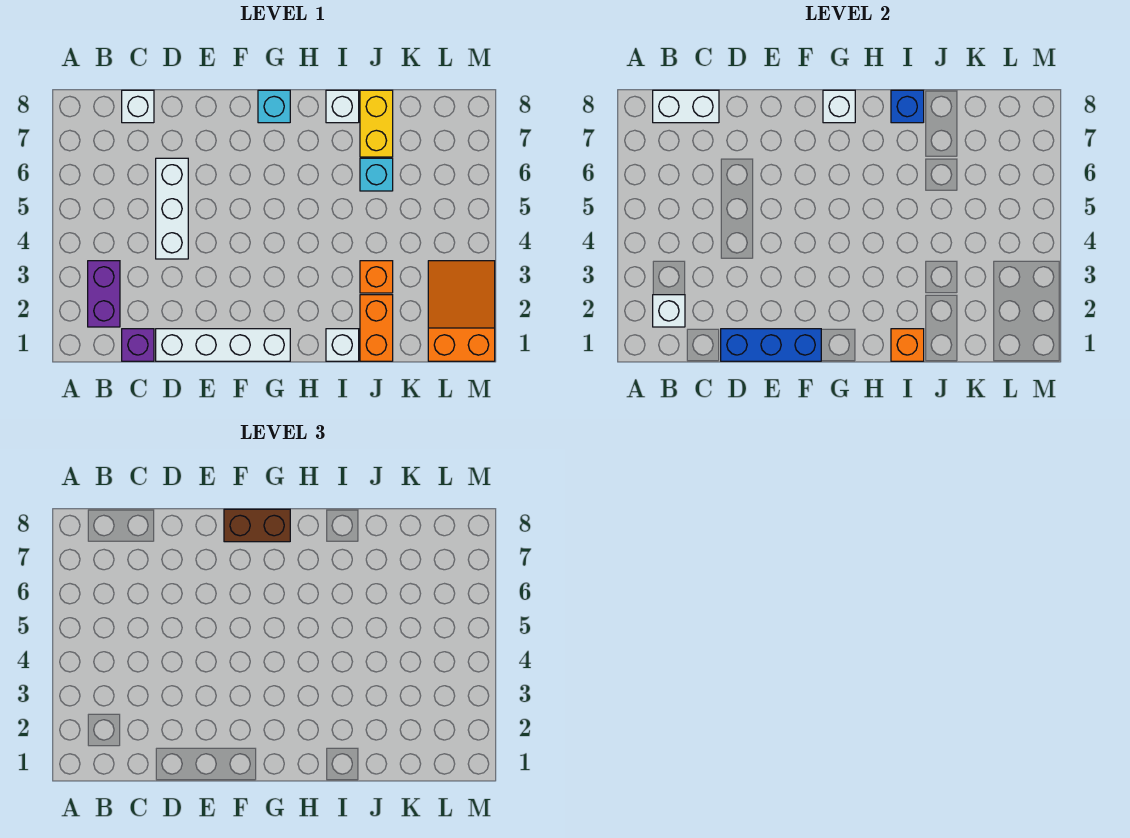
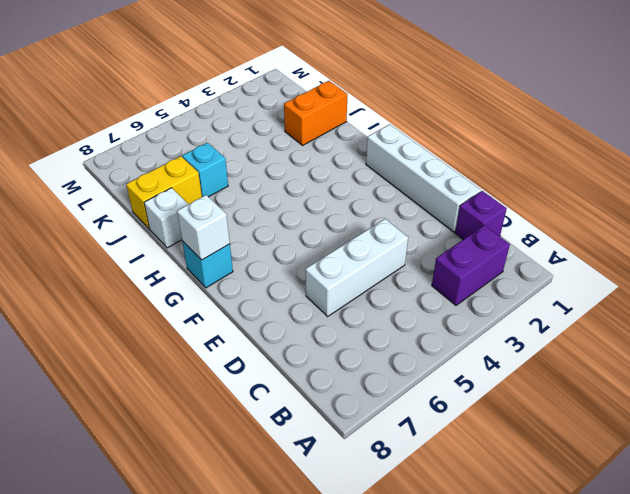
none -> white 1x1 brick [122,90,154,123]
none -> white 1x1 brick [326,329,359,361]
none -> orange 1x1 brick [360,261,393,293]

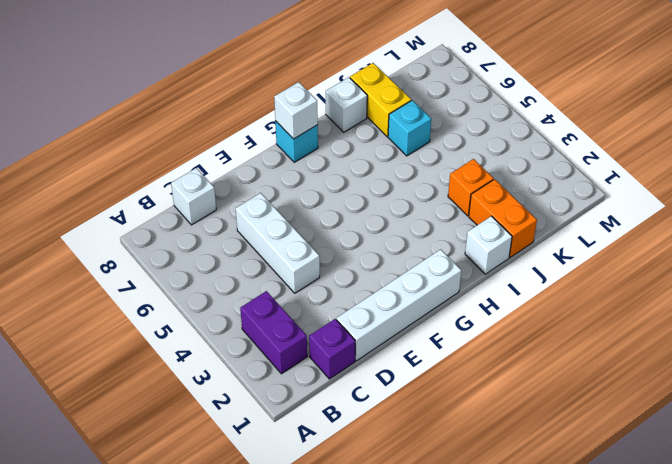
none -> orange 2x3 slope [428,261,495,361]
none -> white 1x1 brick [653,295,685,327]
none -> white 1x2 brick [653,90,719,123]

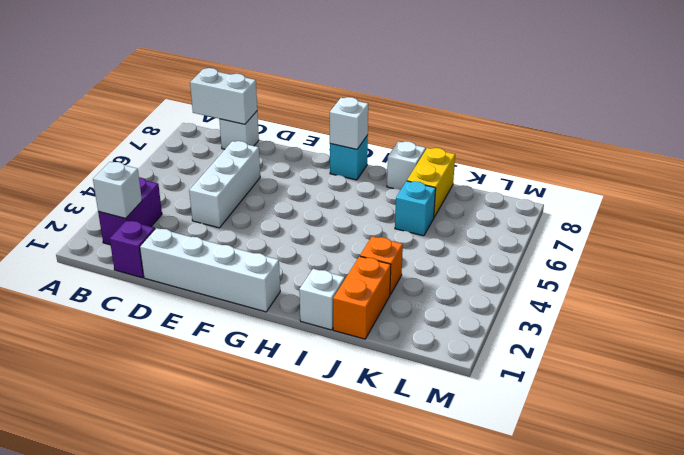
none -> orange 2x3 slope [428,261,495,361]
none -> blue 1x3 brick [721,329,821,361]
none -> orange 1x1 brick [891,329,924,361]

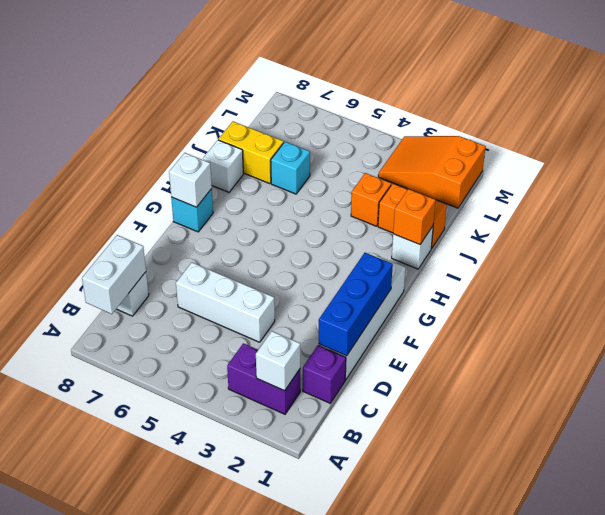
none -> blue 1x1 brick [891,90,924,123]
none -> brown 1x2 brick [224,509,290,542]

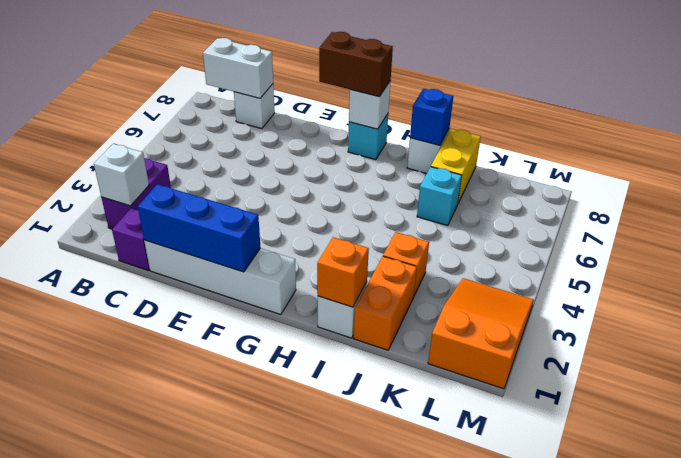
none -> white 1x3 brick [156,158,188,259]

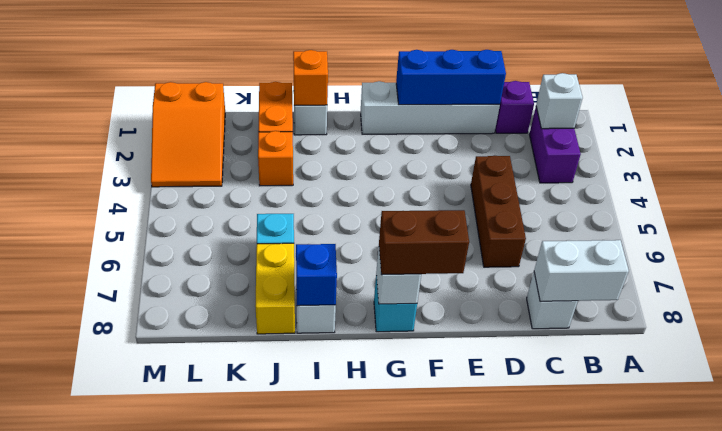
brown 1x3 brick [471,156,526,267] -> white 1x3 brick [156,158,188,259]

